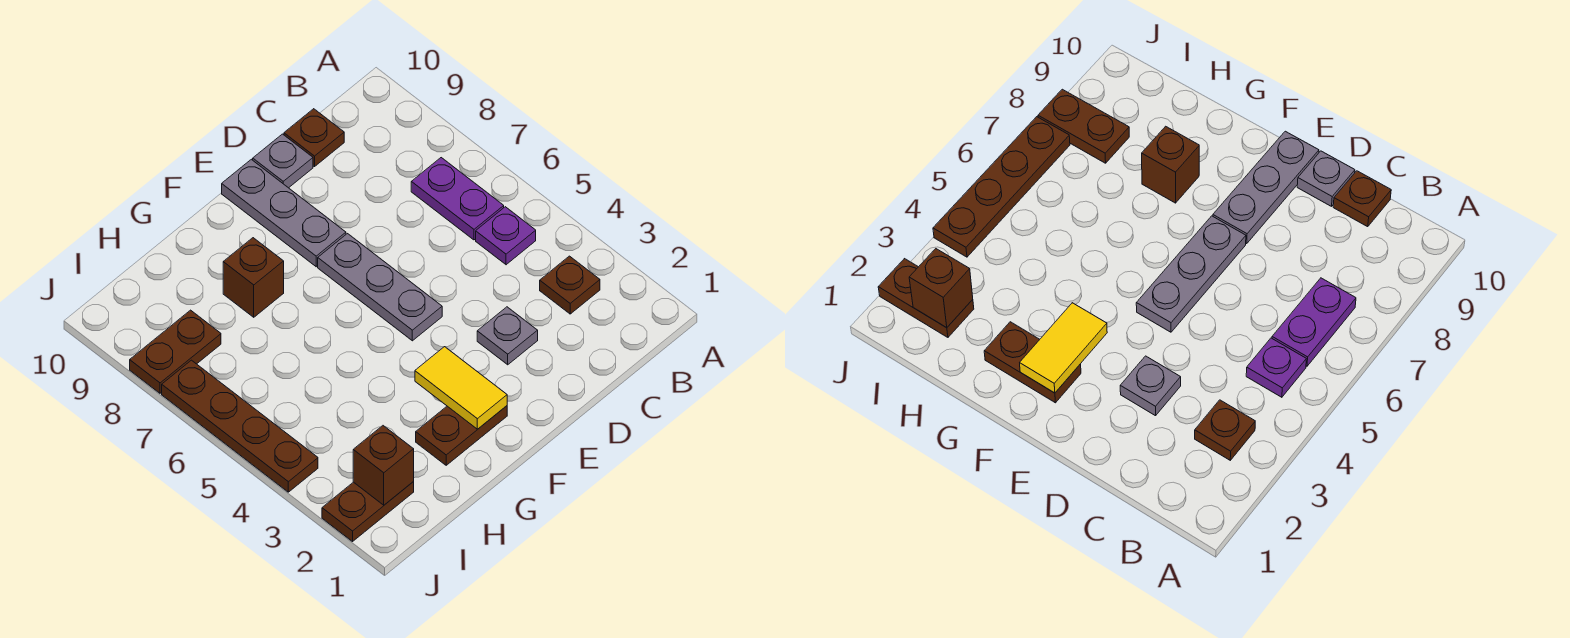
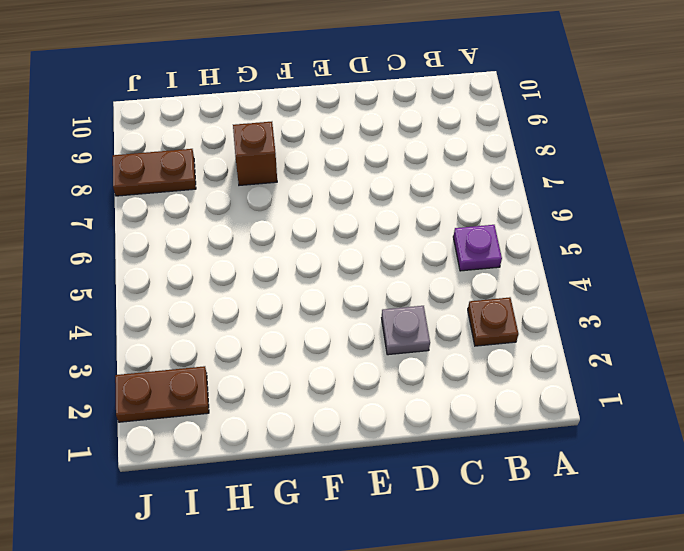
none -> purple 1x2 plate [411,158,504,240]
none -> brown 1x1 plate [284,109,344,167]
none -> grey 1x1 plate [253,134,313,188]

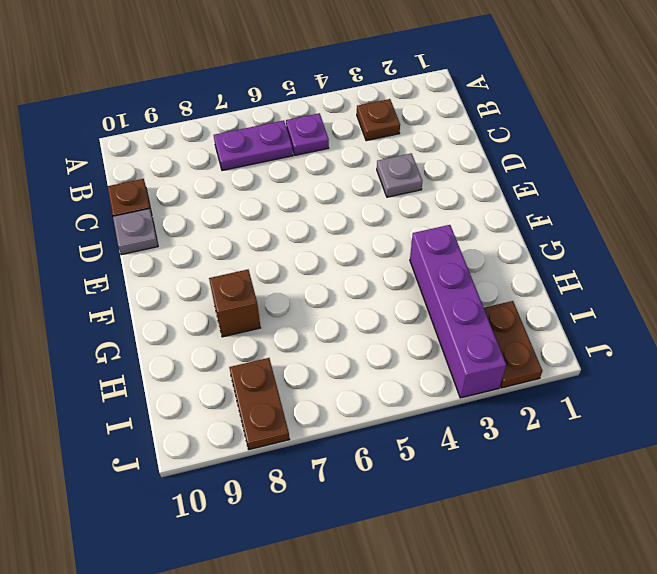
purple 1x4 brick [410,225,506,398] -> none
none -> grey 1x3 plate [318,234,442,341]
none -> grey 1x3 plate [222,159,346,267]
none -> brown 1x2 plate [416,406,507,465]

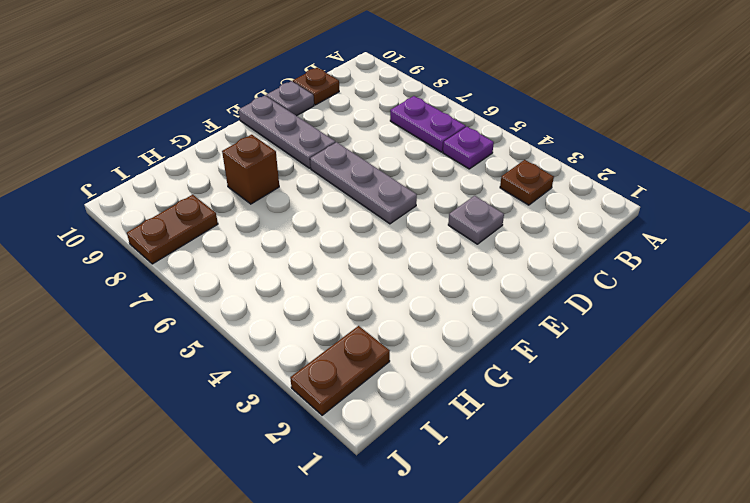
none -> brown 1x2 plate [416,406,507,465]
none -> brown 1x4 plate [162,360,318,492]
none -> yellow 1x2 tile [415,347,507,429]

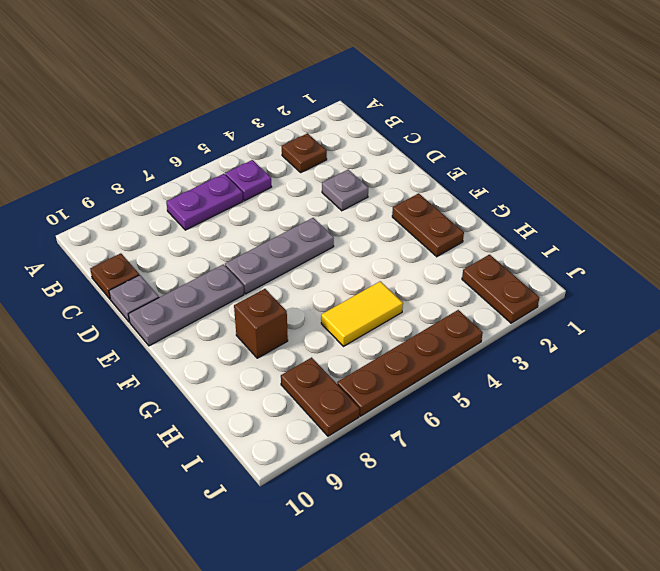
yellow 1x2 tile [321,281,403,346] -> yellow 1x2 tile moved to [415,347,507,429]
none -> brown 1x1 brick [353,426,414,505]

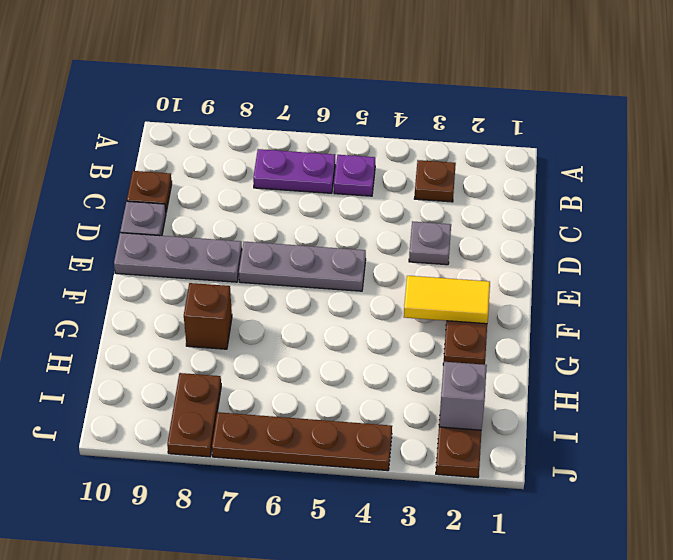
grey 1x1 brick [439,362,487,430] -> brown 1x1 brick [353,426,414,505]

